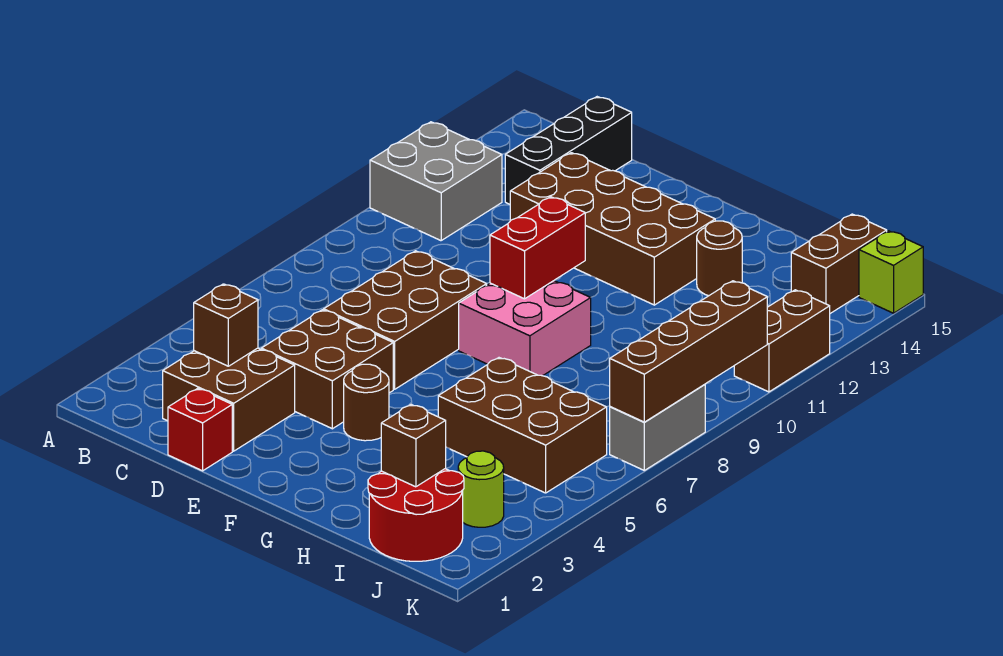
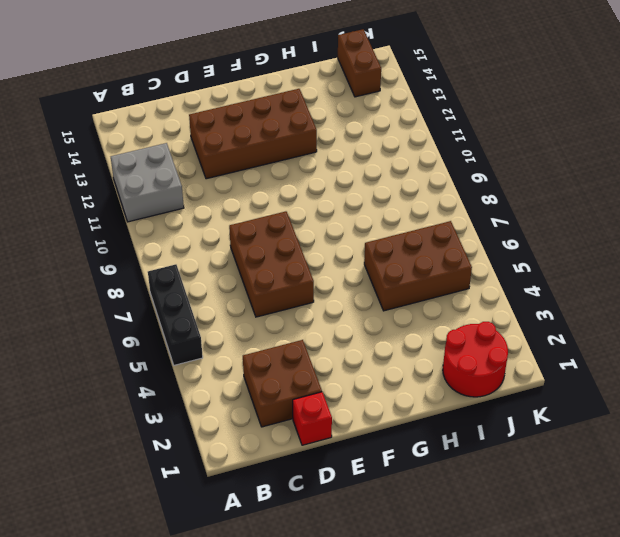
black 1x3 brick [148,264,203,365] -> black 1x3 brick moved to [505,97,632,204]
none -> brown 2x2 brick [261,310,393,429]
none -> brown 1x1 round brick [344,364,389,441]
none -> pink 2x2 brick [459,281,591,376]

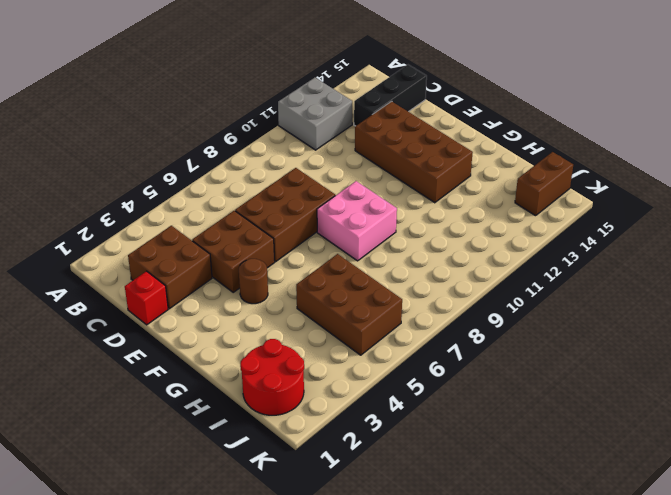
none -> brown 1x1 round brick [697,221,742,296]
none -> lime 1x1 round brick [458,451,504,527]
none -> grey 1x2 brick [610,384,705,470]

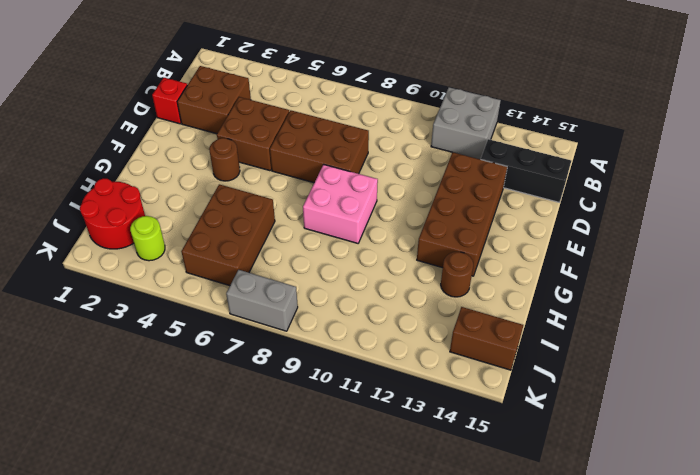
none -> brown 1x2 brick [734,290,830,392]
none -> lime 1x1 brick [859,231,923,313]
none -> brown 1x1 brick [194,284,258,366]

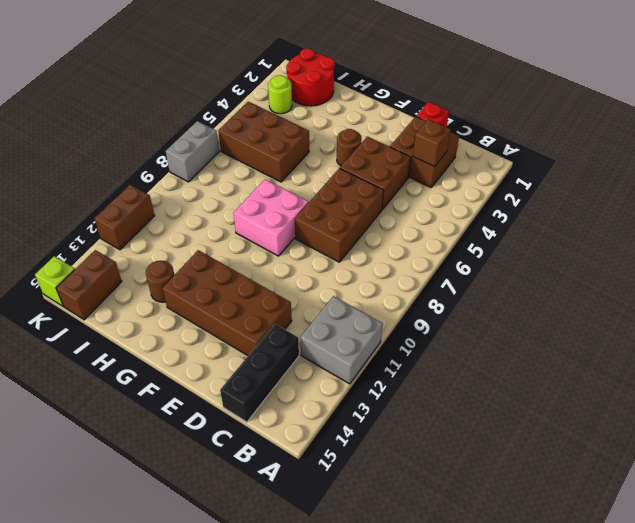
none -> red 1x2 brick [490,197,585,299]
none -> brown 1x1 brick [381,404,446,487]
none -> brown 1x4 brick [610,281,767,422]

